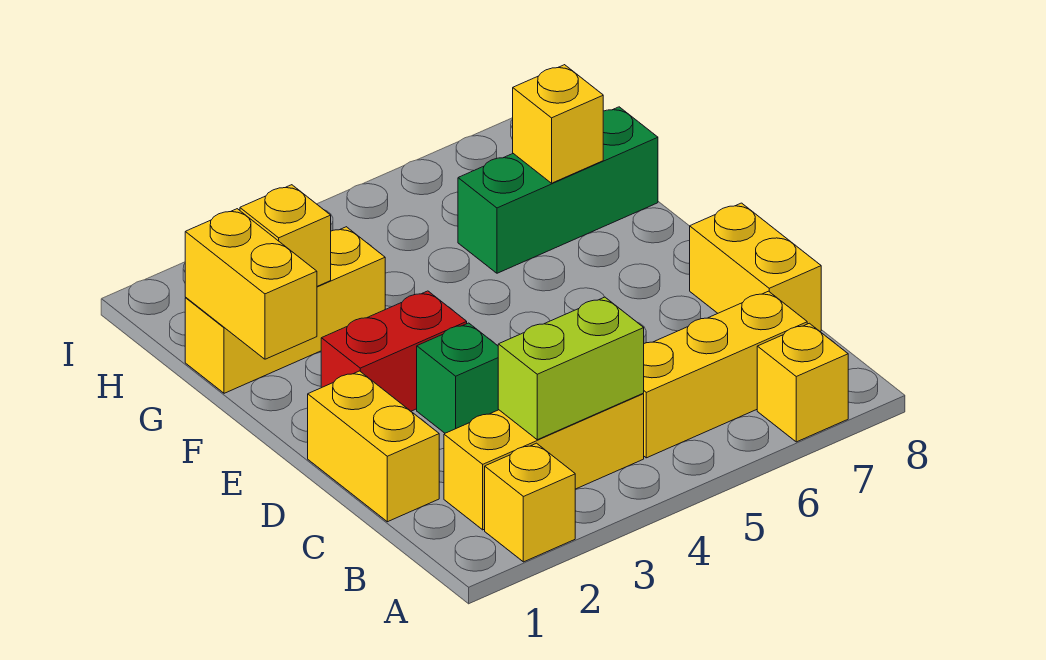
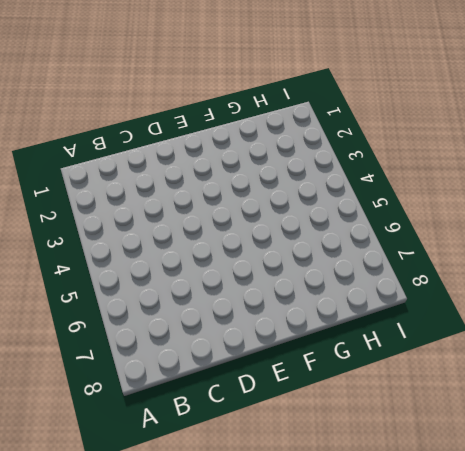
none -> yellow 1x1 brick [485,443,575,562]
none -> yellow 1x1 brick [757,323,848,442]
none -> yellow 1x3 brick [444,394,644,530]

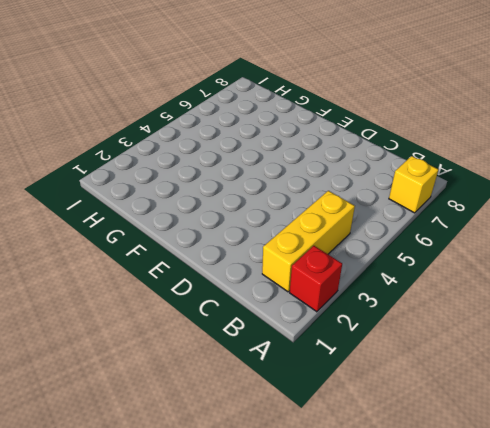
red 1x1 brick [290,246,342,312] -> yellow 1x1 brick [485,443,575,562]
none -> yellow 1x3 brick [643,291,807,458]
none -> yellow 1x2 brick [308,371,439,522]
none -> yellow 1x2 brick [690,203,821,331]

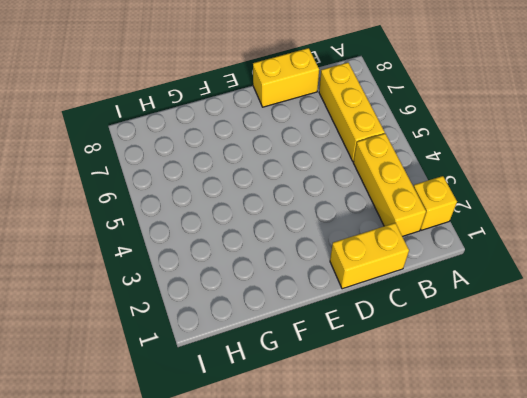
none -> yellow 1x1 brick [757,323,848,442]
none -> green 1x1 brick [417,323,499,433]
none -> red 1x2 brick [321,291,467,411]

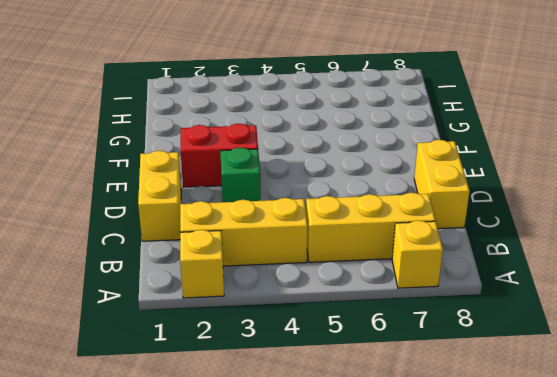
none -> yellow 1x3 brick [185,227,385,393]
none -> green 1x3 brick [458,107,658,273]
none -> lime 1x2 brick [498,297,644,440]

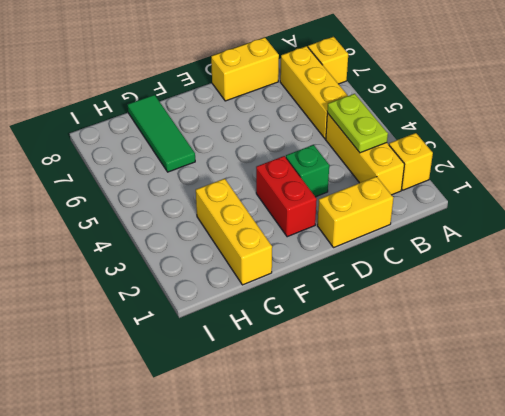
lime 1x2 plate [327,94,388,153] -> lime 1x2 brick [498,297,644,440]
green 1x3 tile [128,95,195,172] -> green 1x3 brick [458,107,658,273]
none -> yellow 1x2 brick [185,209,317,359]
none -> yellow 1x1 brick [240,185,331,286]
none -> yellow 1x1 brick [513,65,603,183]

